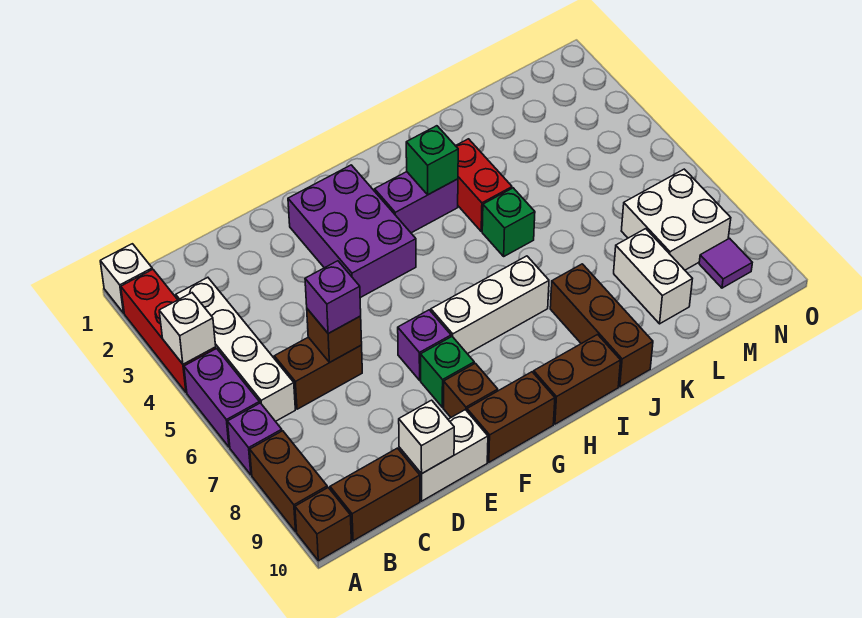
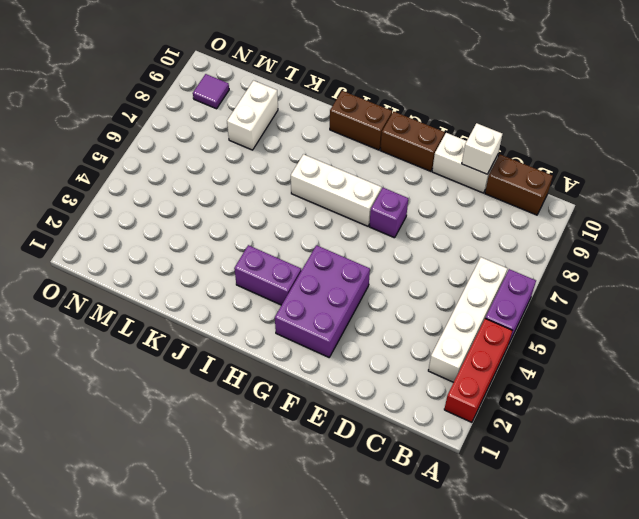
none -> white 1x1 brick [100,244,152,313]
none -> purple 1x1 brick [228,403,282,475]
none -> brown 1x2 brick [250,431,327,532]

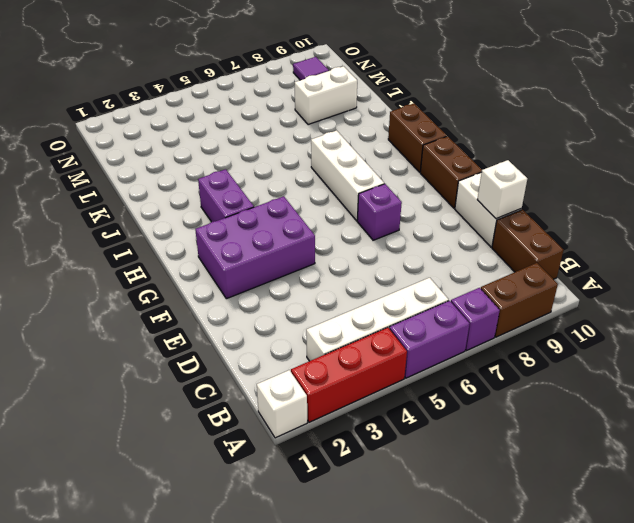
none -> brown 1x1 brick [295,488,351,561]
none -> brown 1x2 brick [274,337,362,409]
none -> green 1x1 brick [421,337,474,407]

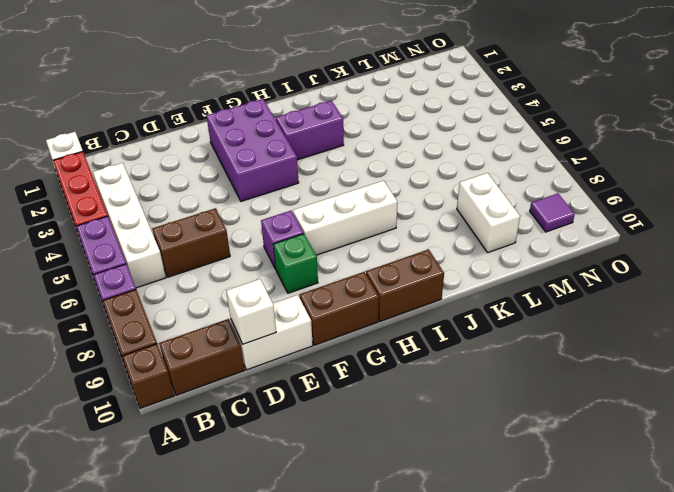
none -> brown 1x1 brick [443,363,498,417]
none -> red 1x2 brick [456,139,512,231]
none -> green 1x1 brick [482,188,535,256]

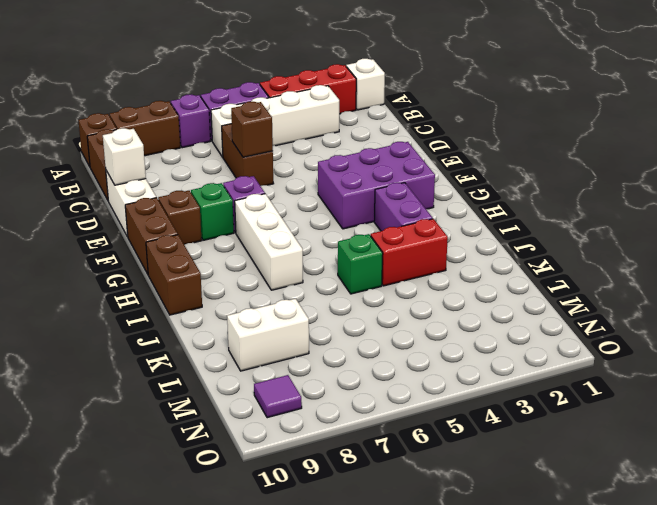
none -> brown 1x3 brick [550,264,653,387]
none -> white 2x2 brick [621,169,731,270]
none -> white 1x1 brick [159,293,216,364]

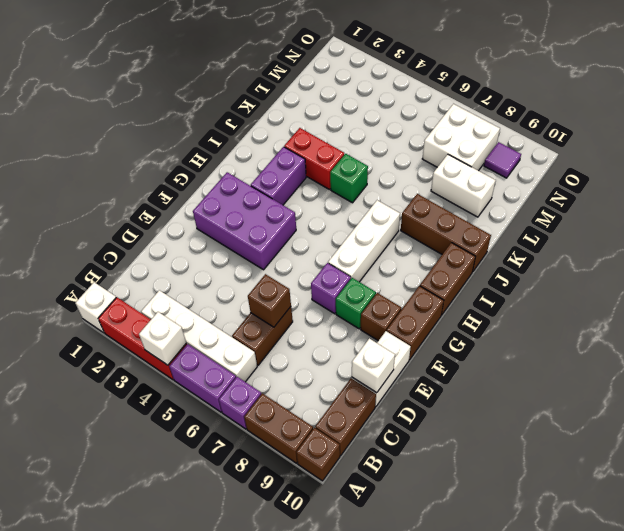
none -> green 1x1 brick [406,126,458,195]
none -> purple 1x1 brick [305,261,361,334]

